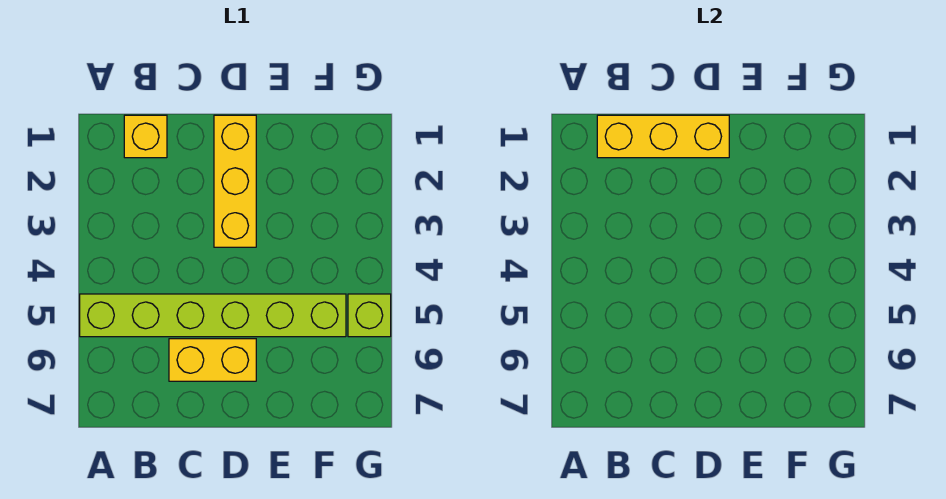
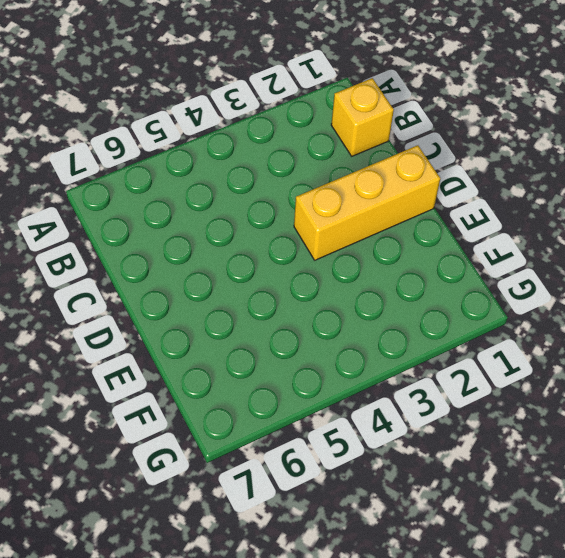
none -> lime 1x6 brick [80,294,346,337]
none -> yellow 1x2 brick [169,339,256,381]

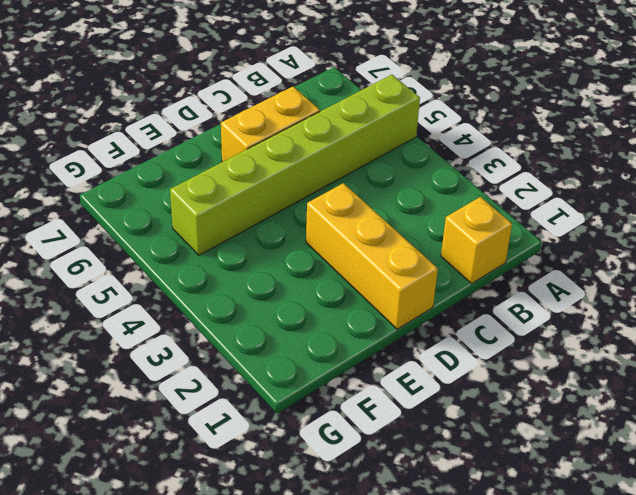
none -> lime 1x1 brick [348,294,391,337]
none -> yellow 1x3 brick [597,115,729,158]

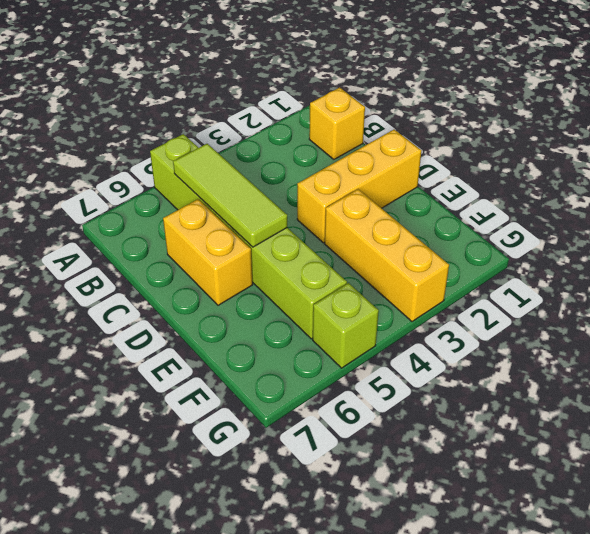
lime 1x3 tile [173,144,287,247] -> none
yellow 1x3 brick [325,189,449,322] -> yellow 1x3 brick moved to [597,115,729,158]

